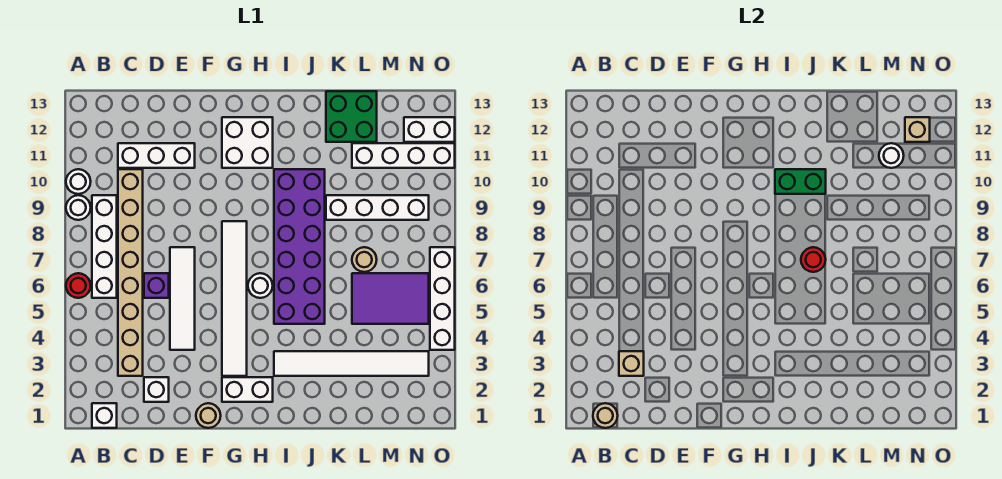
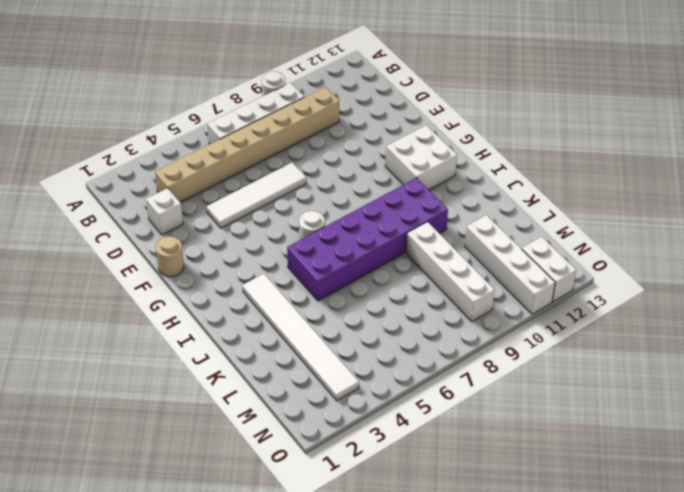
none -> red 1x1 round brick [66,273,91,298]
none -> white 1x1 round brick [66,169,91,194]
none -> white 1x1 brick [92,403,117,428]
none -> white 1x3 brick [118,143,195,168]

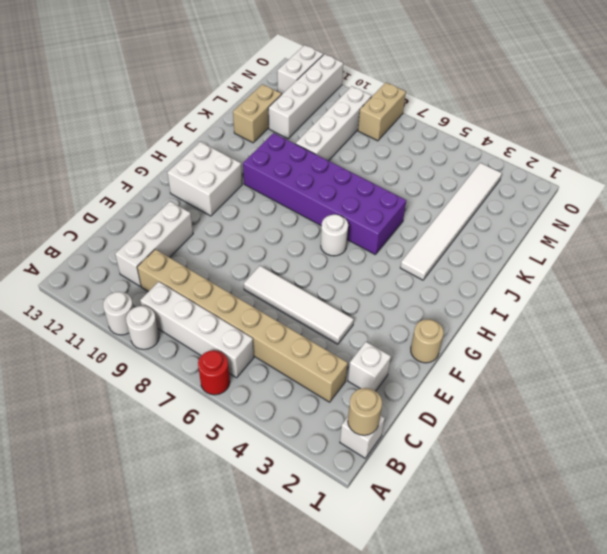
tan 1x2 brick [233,84,281,143] -> green 2x2 brick [326,91,377,142]
tan 1x2 brick [358,82,406,141] -> none
none -> purple 1x1 brick [144,273,169,298]
none -> white 1x2 brick [222,377,273,402]
none -> white 1x6 tile [222,221,247,376]
none -> purple 2x3 tile [352,273,429,324]

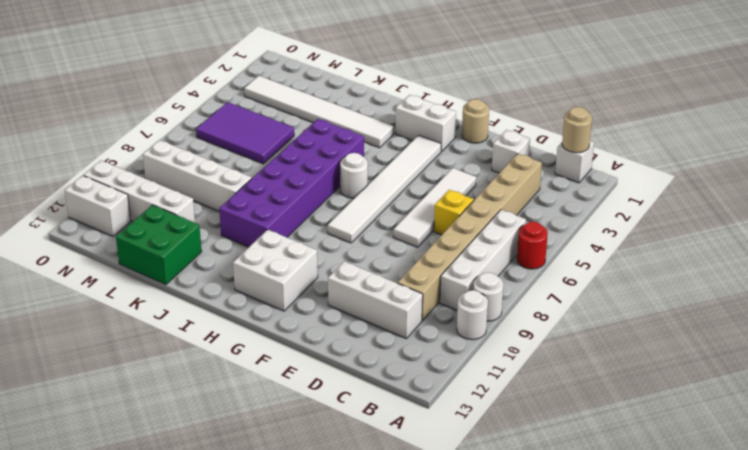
yellow 1x1 brick [434,190,474,235] -> purple 1x1 brick [144,273,169,298]
none -> tan 1x1 round brick [352,247,377,272]
none -> white 1x4 brick [430,247,455,350]
none -> tan 1x1 brick [619,351,644,376]
none -> green 1x2 brick [775,169,826,194]

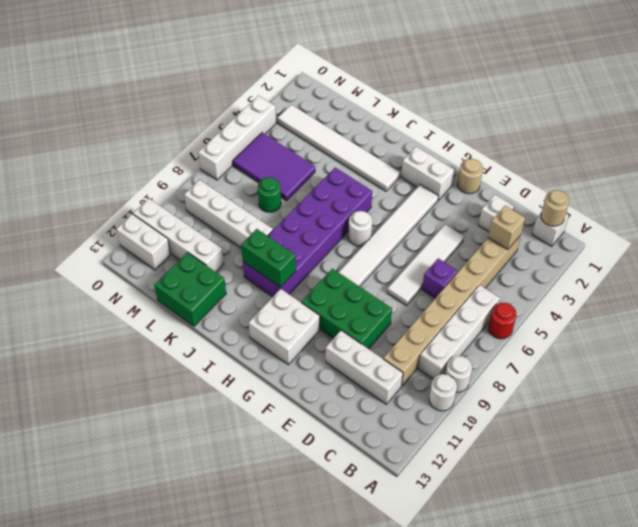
green 2x3 brick [301,269,392,349] -> none
green 1x1 round brick [258,177,281,212] -> tan 1x1 round brick [352,247,377,272]
none -> red 1x1 round brick [801,247,826,272]
none -> white 1x1 round brick [879,143,904,168]
none -> tan 1x1 brick [905,117,930,142]

